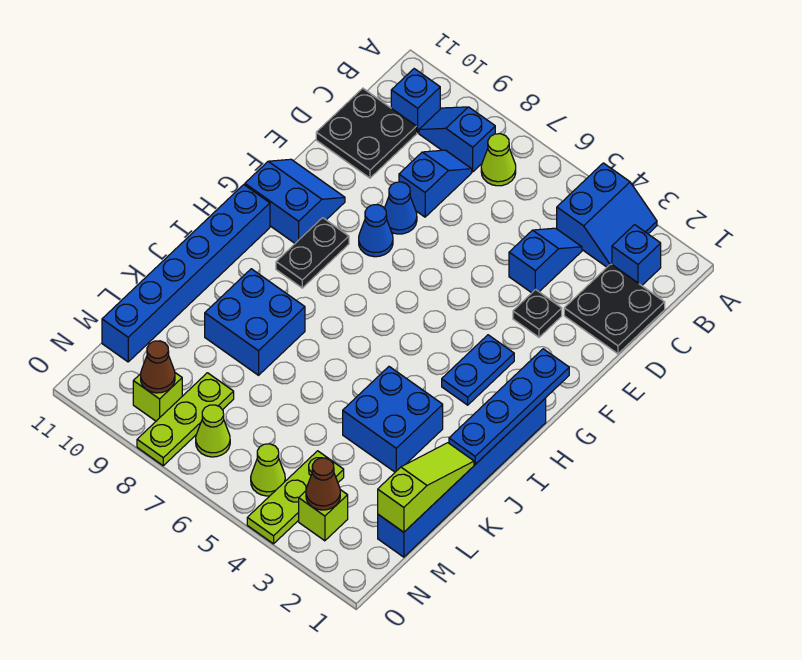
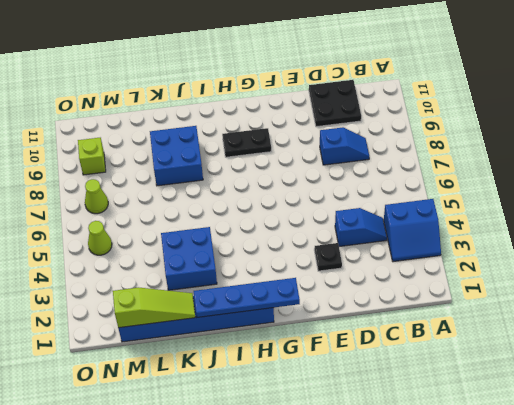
none -> blue 1x1 brick [612,225,661,286]
none -> lime 1x1 cone [481,134,516,186]
none -> blue 1x2 slope [419,107,495,172]

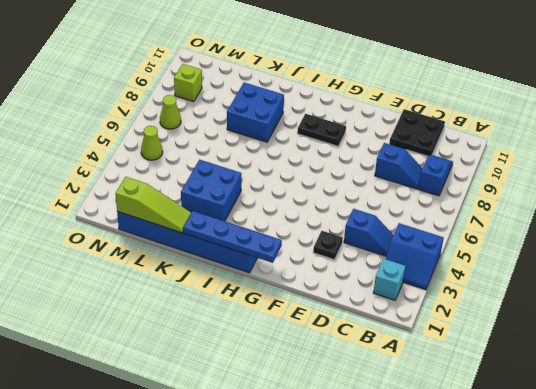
cyan 1x1 brick [373,259,405,300] -> blue 1x1 brick [612,225,661,286]
none -> lime 1x1 cone [481,134,516,186]
none -> blue 1x1 brick [391,69,440,133]
none -> black 2x2 plate [564,264,665,354]

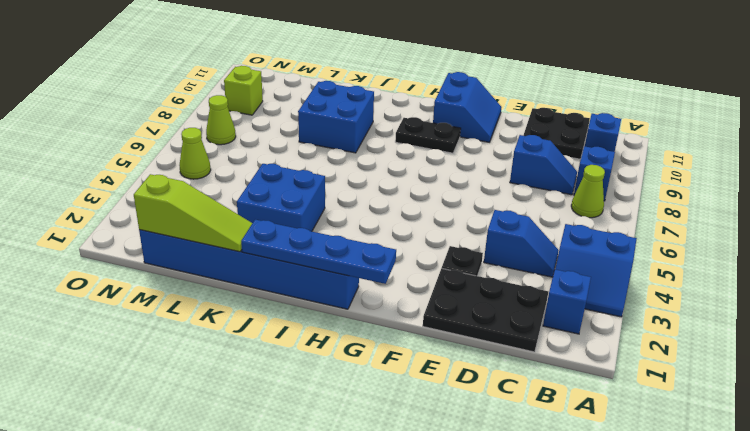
black 2x3 plate [423,268,548,352] -> black 2x2 plate [564,264,665,354]
none -> blue 1x1 cone [384,182,417,234]
none -> blue 1x1 cone [359,205,393,257]
none -> blue 1x2 plate [442,335,514,405]

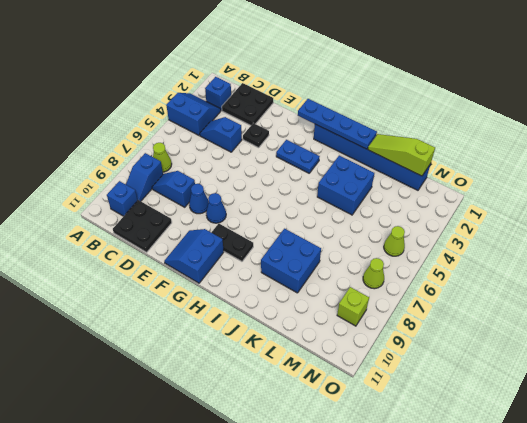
none -> blue 1x6 brick [102,185,270,362]
none -> lime 1x3 plate [247,451,344,544]
none -> lime 1x3 plate [137,373,234,466]

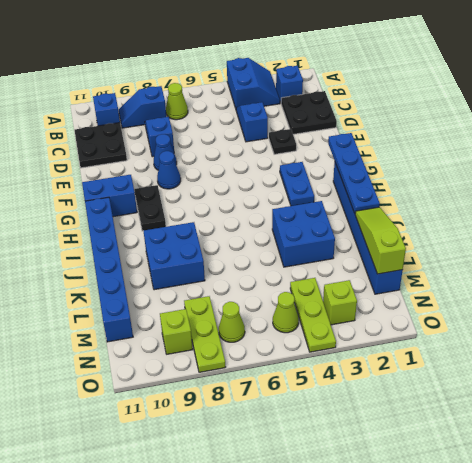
none -> brown 1x1 cone [306,458,340,510]
none -> brown 1x1 cone [141,341,175,393]

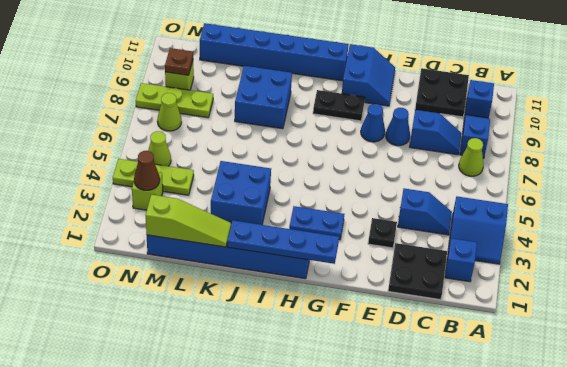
brown 1x1 plate [165,48,193,75] -> brown 1x1 cone [141,341,175,393]

